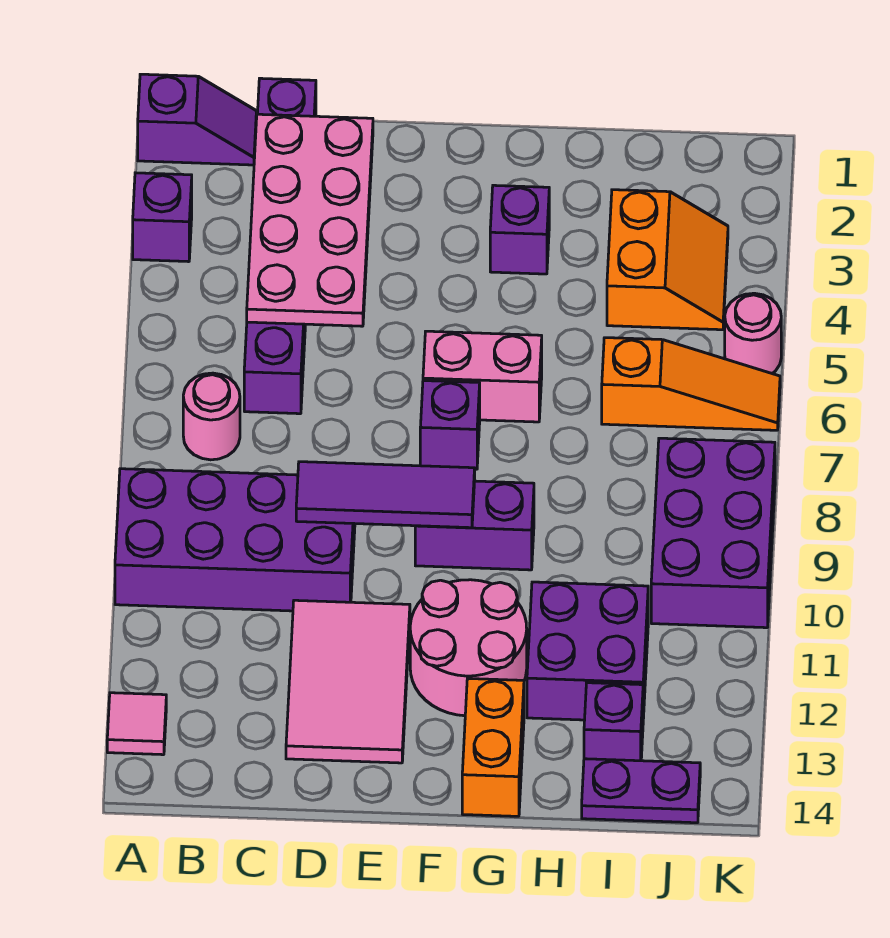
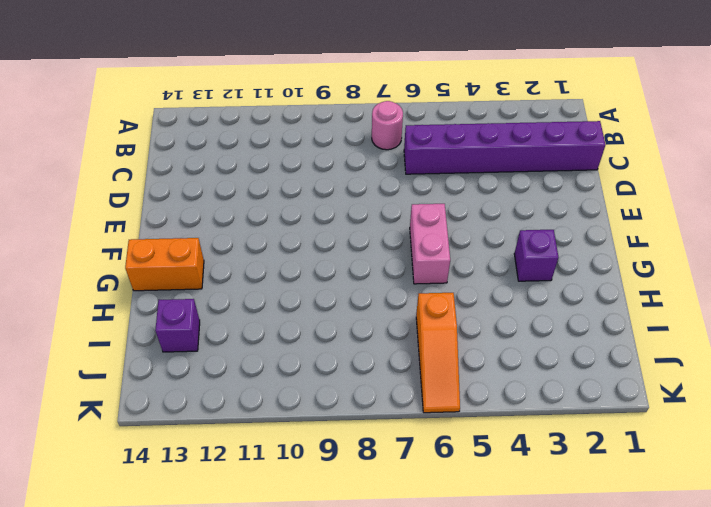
none -> purple 1x2 slope [138,74,256,165]
none -> purple 1x1 brick [133,173,192,262]
none -> purple 2x4 brick [115,469,355,611]

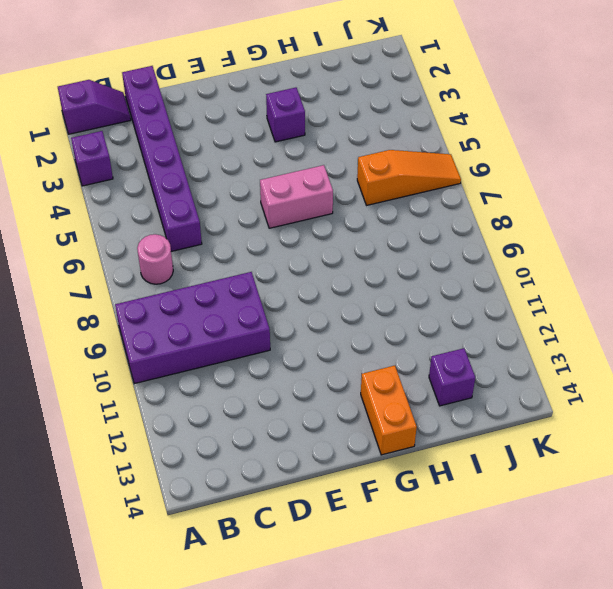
none -> pink 1x1 tile [107,693,166,755]
none -> pink 2x3 tile [286,600,410,763]
none -> purple 1x1 brick [420,381,480,469]

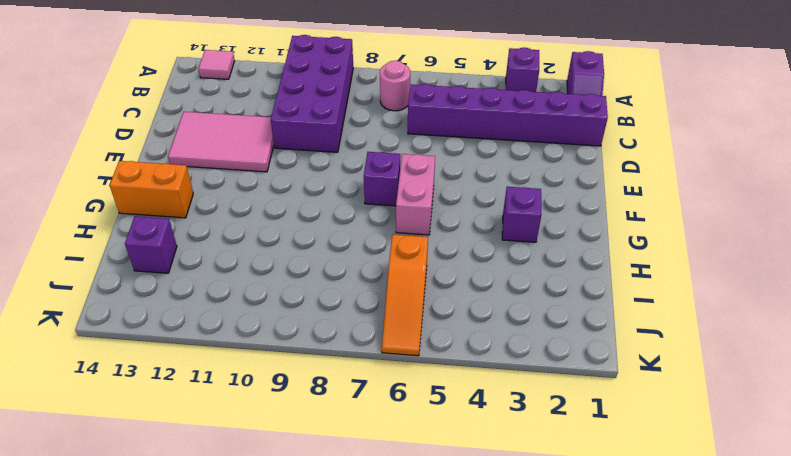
none -> purple 1x2 brick [415,481,534,570]
none -> pink 2x2 round brick [410,580,527,716]
none -> purple 2x2 brick [527,582,648,720]

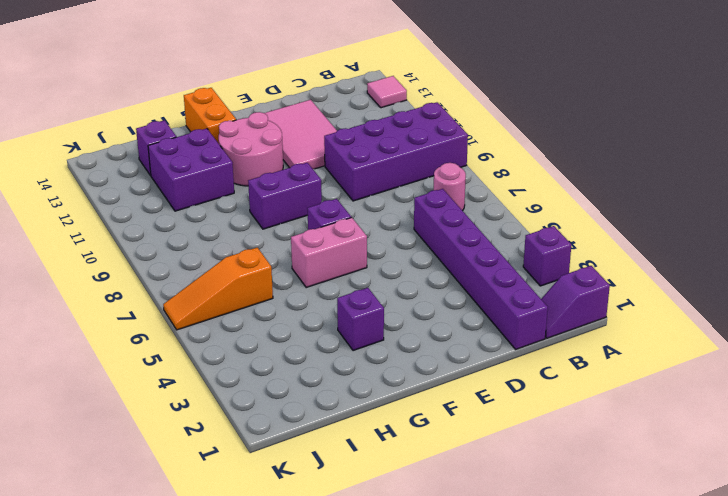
none -> orange 2x2 slope [607,190,728,330]
none -> purple 1x2 plate [582,759,700,823]
none -> purple 2x3 brick [651,438,775,628]

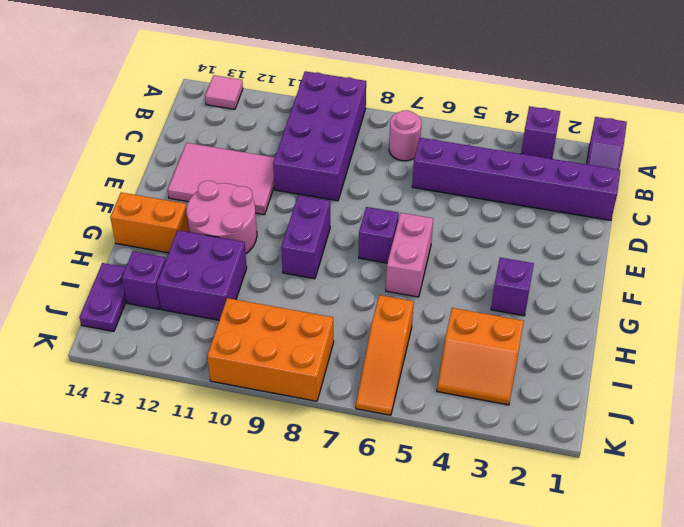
orange 2x3 brick [207,298,334,401] -> purple 2x3 brick [651,438,775,628]
none -> pink 1x1 round brick [725,293,781,373]
none -> pink 2x4 plate [247,114,373,326]
none -> purple 1x3 tile [296,462,475,528]

